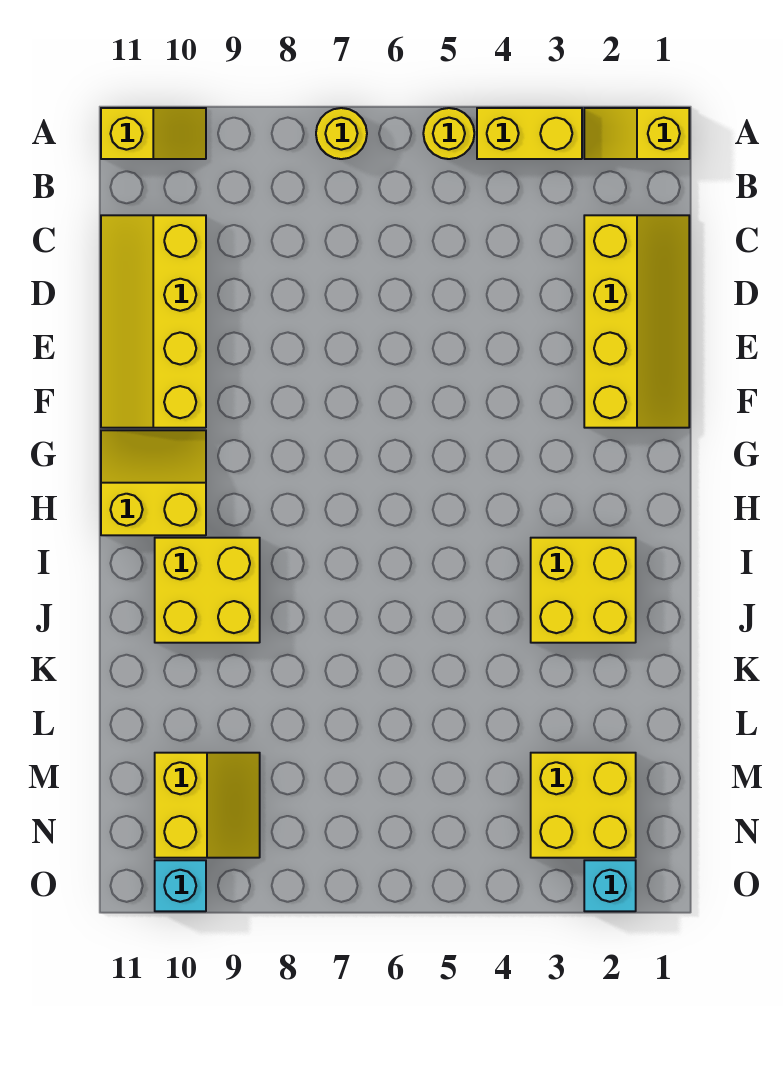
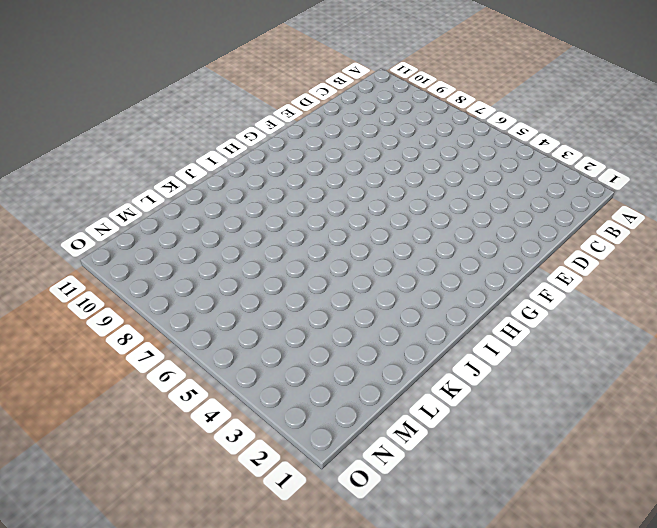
none -> yellow 1x2 slope [584,108,689,159]
none -> yellow 1x2 brick [477,108,582,159]
none -> yellow 1x1 round brick [423,108,474,159]

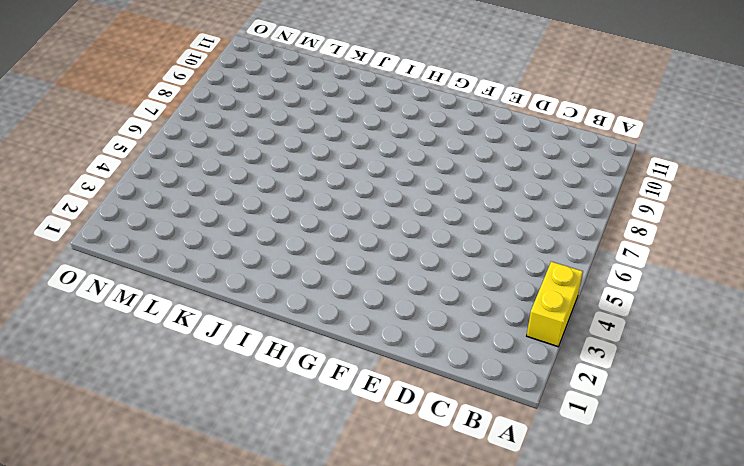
none -> yellow 1x2 slope [584,108,689,159]
none -> yellow 1x1 round brick [423,108,474,159]
none -> yellow 1x1 round brick [316,108,367,159]

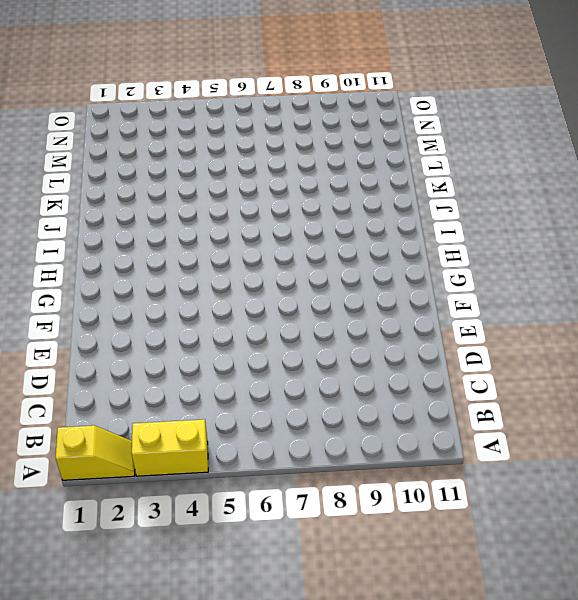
none -> yellow 1x1 round brick [423,108,474,159]
none -> yellow 1x1 round brick [316,108,367,159]
none -> yellow 1x2 slope [101,108,206,159]

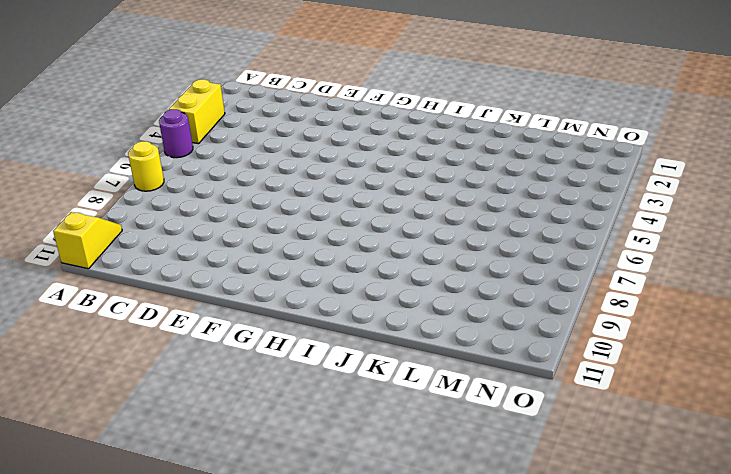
purple 1x1 round brick [159,109,193,158] -> yellow 1x1 round brick [423,108,474,159]
none -> yellow 1x2 slope [584,108,689,159]
none -> yellow 2x4 slope [584,215,689,428]
none -> yellow 2x4 slope [101,215,206,428]

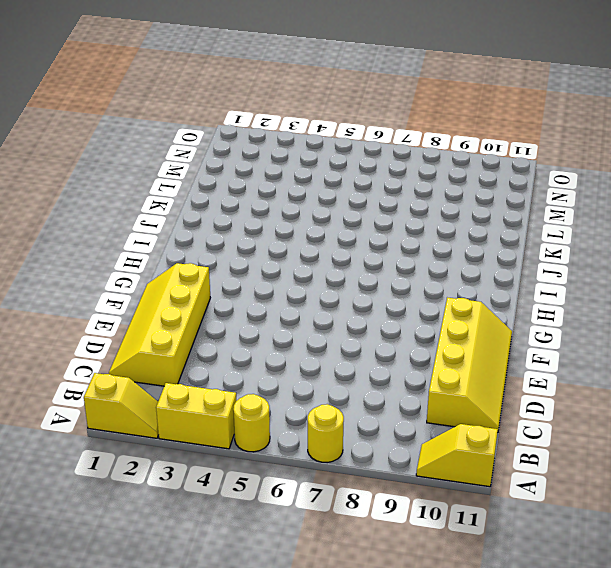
none -> yellow 2x2 slope [101,430,206,535]
none -> yellow 2x2 brick [531,538,636,643]
none -> yellow 2x2 brick [155,538,260,643]

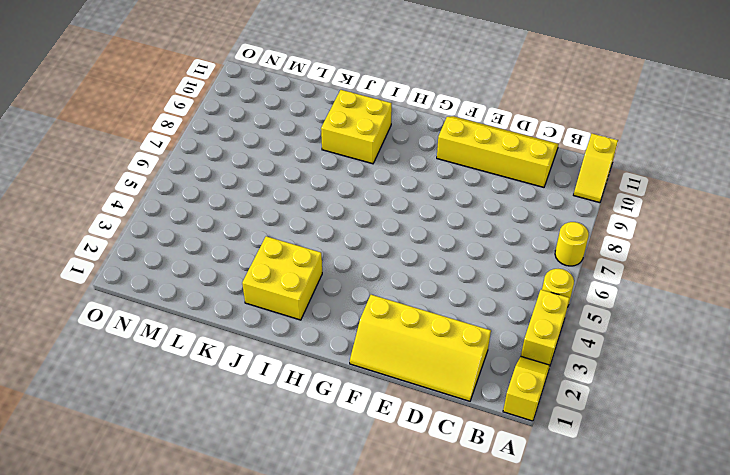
none -> yellow 2x2 slope [101,430,206,535]
none -> yellow 2x2 brick [531,753,636,858]
none -> yellow 2x2 slope [155,753,260,858]

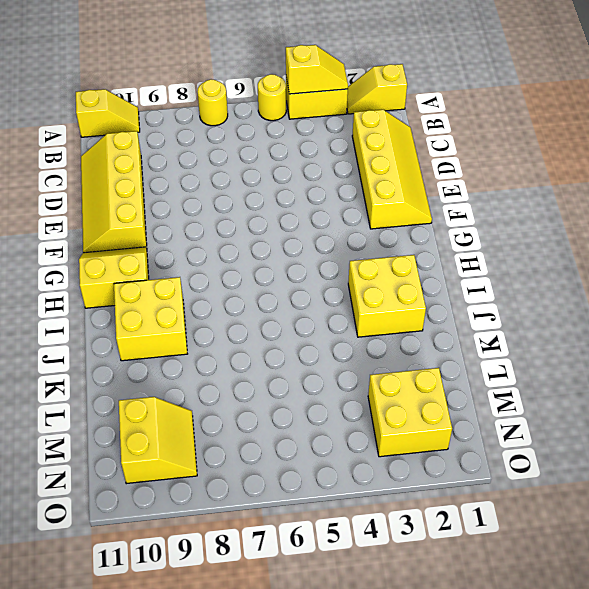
yellow 1x2 slope [286,45,348,94] -> none
none -> cyan 1x1 brick [584,860,636,911]
none -> cyan 1x1 brick [155,860,206,911]

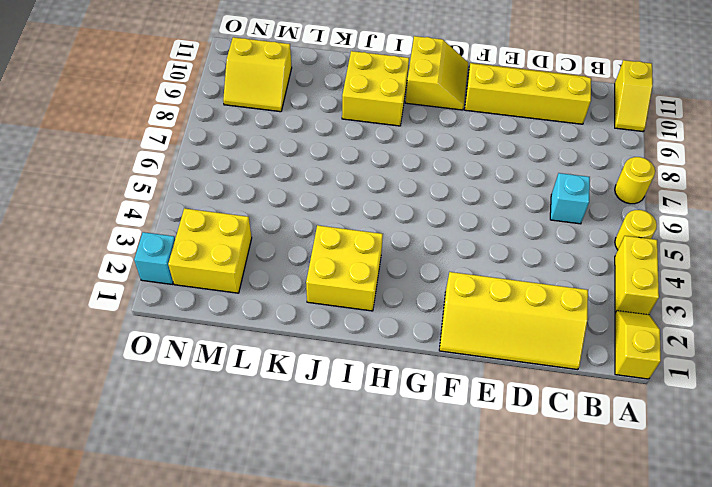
cyan 1x1 brick [550,173,590,224] -> cyan 1x1 brick moved to [155,860,206,911]

